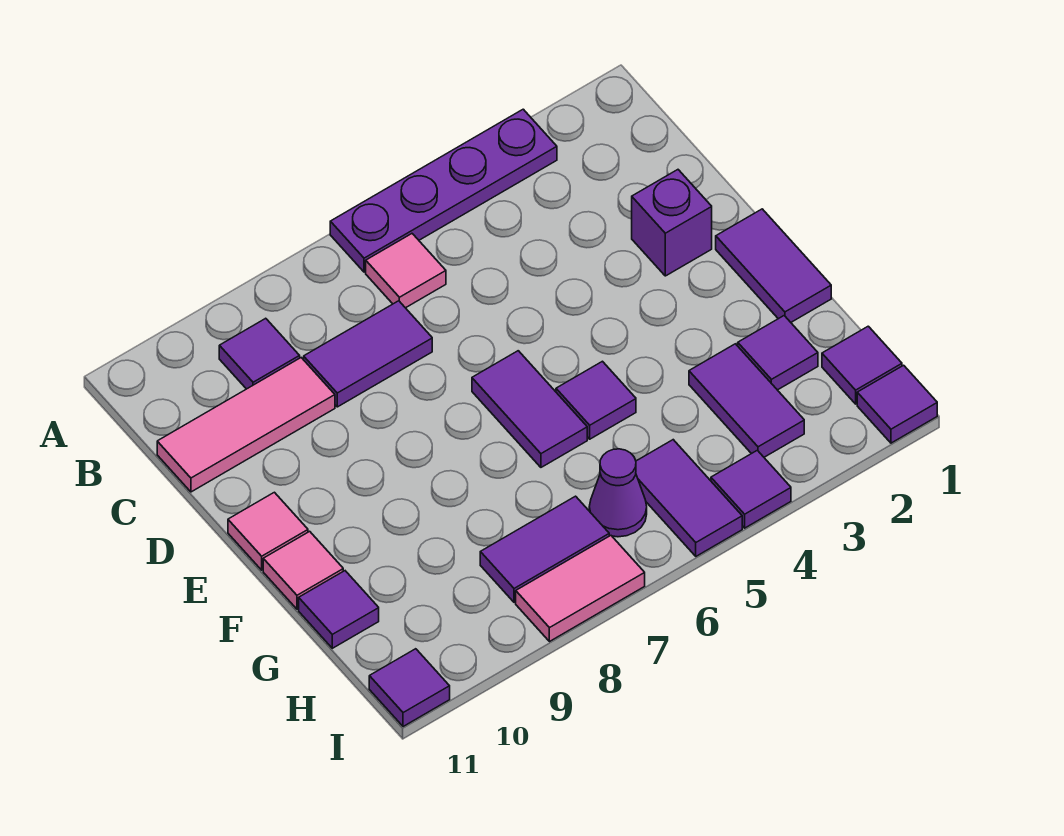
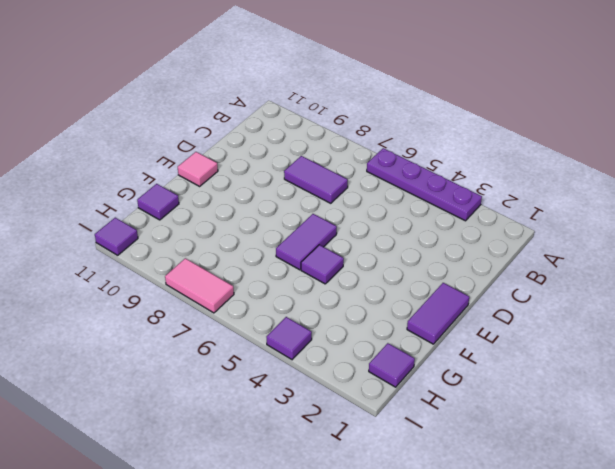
none -> pink 1x1 tile [366,234,446,308]
none -> purple 1x1 tile [219,318,300,389]
none -> pink 1x3 tile [157,358,335,492]

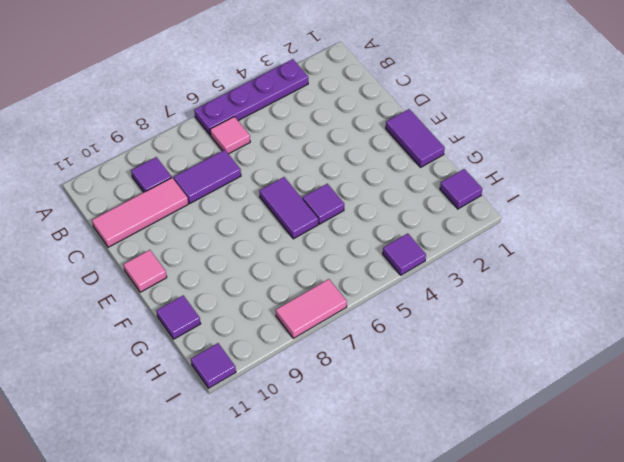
none -> purple 1x1 brick [632,170,712,276]
none -> pink 1x1 tile [263,531,343,609]
none -> purple 1x1 tile [738,316,818,390]

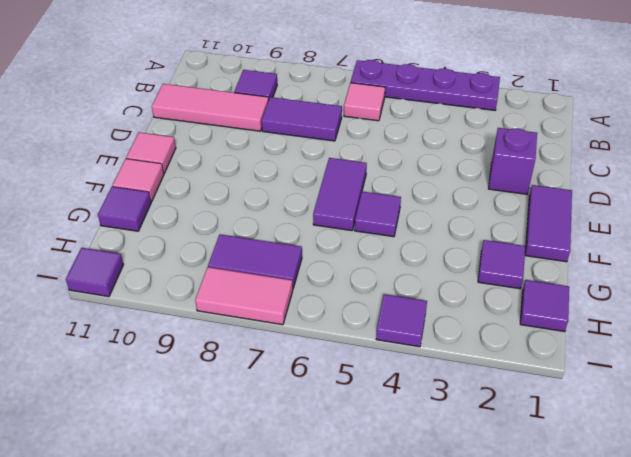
none -> purple 1x2 tile [689,344,804,457]
none -> purple 1x2 tile [636,440,742,556]
none -> purple 1x1 cone [589,449,647,537]

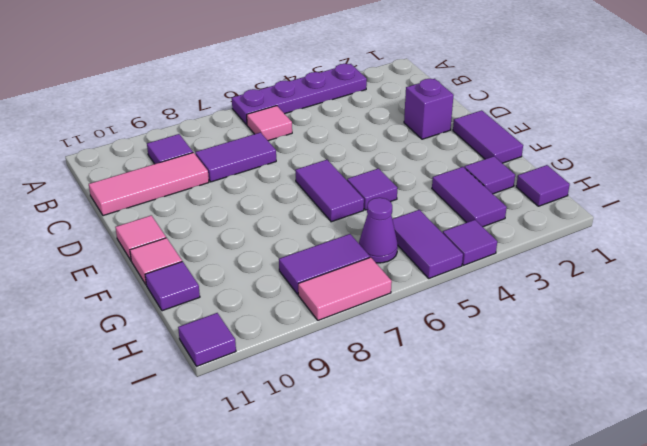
none -> purple 1x1 tile [857,365,937,443]

